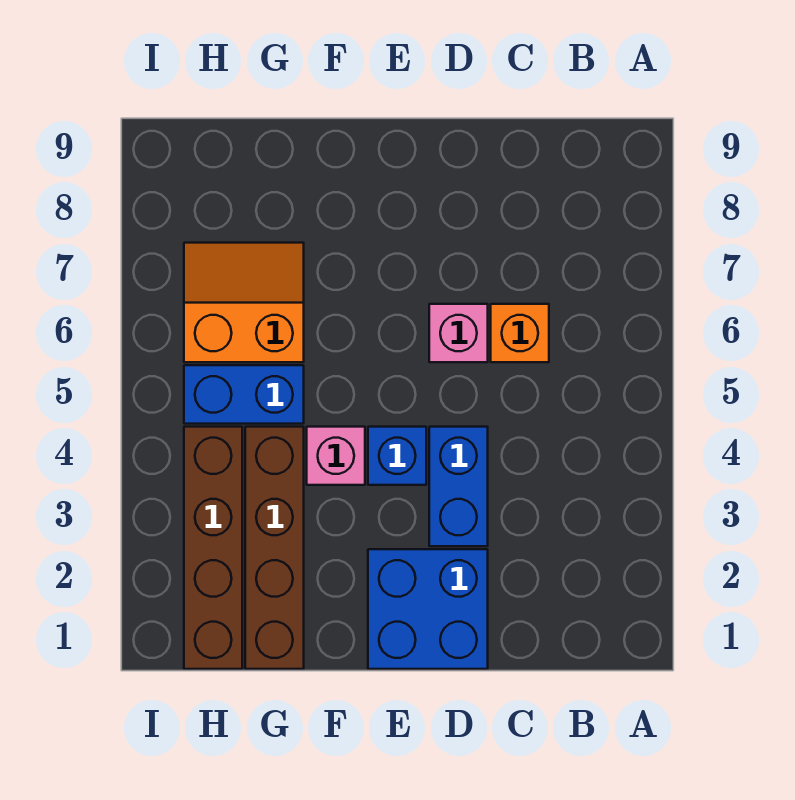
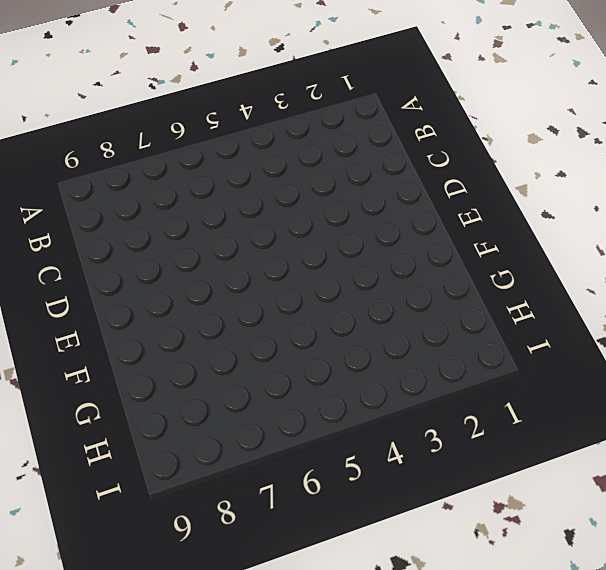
none -> orange 1x1 brick [491,304,549,362]
none -> blue 2x2 brick [368,549,488,669]

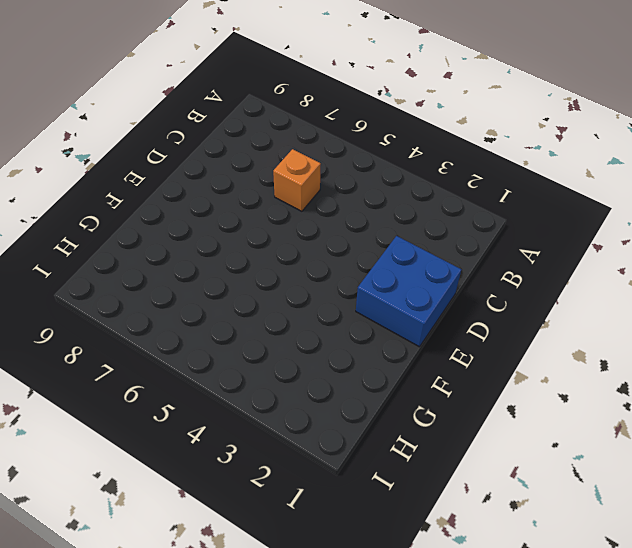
none -> blue 1x2 brick [429,427,488,546]
none -> pink 1x1 brick [429,304,488,362]

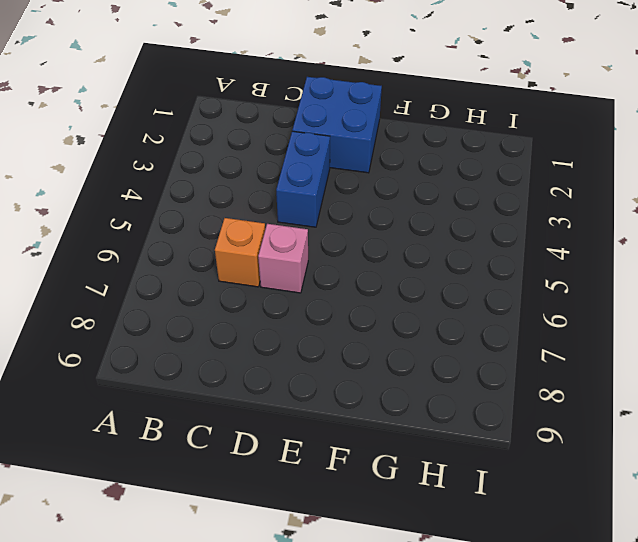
none -> blue 1x1 brick [368,427,426,485]
none -> pink 1x1 brick [307,427,365,485]

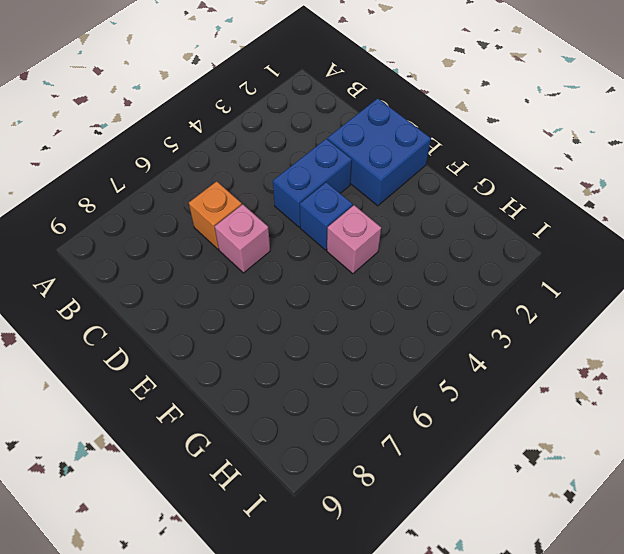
none -> brown 1x4 brick [245,427,304,669]
none -> blue 1x2 brick [184,365,304,424]

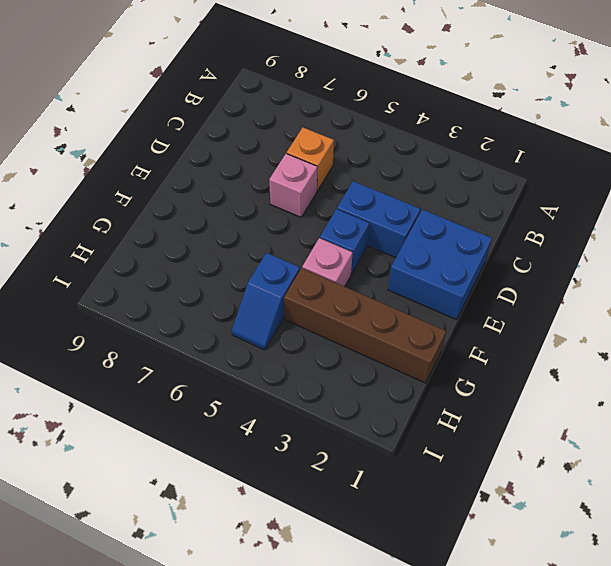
blue 1x2 slope [232,253,300,350] -> blue 1x2 brick [184,365,304,424]
none -> orange 2x2 slope [184,243,304,362]
none -> brown 1x4 brick [184,427,242,669]

